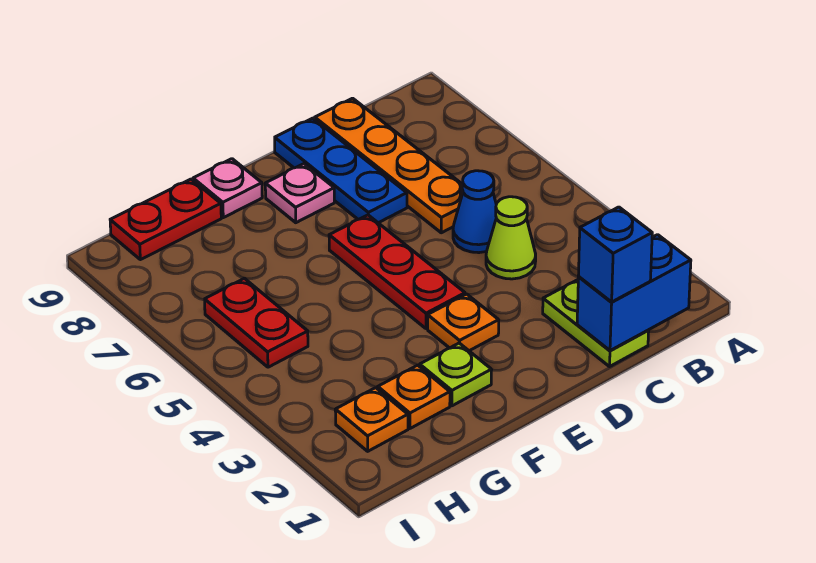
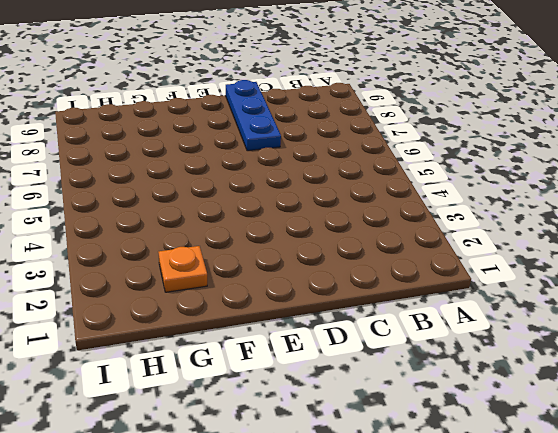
none -> lime 1x2 plate [543,280,649,367]
none -> lime 1x1 cone [486,197,536,279]
none -> blue 1x1 cone [453,171,496,253]

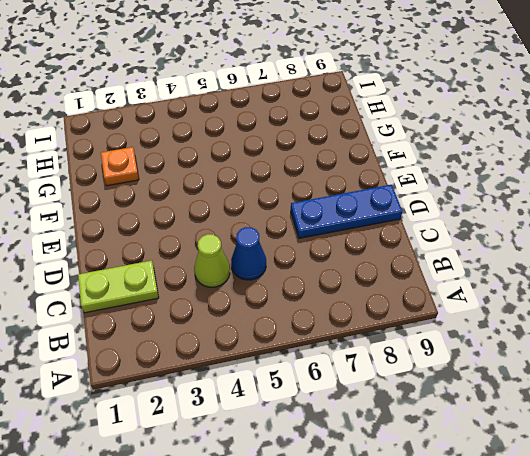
none -> orange 1x4 plate [315,98,463,233]
none -> orange 1x1 plate [428,294,499,351]
none -> red 1x3 plate [329,215,465,329]

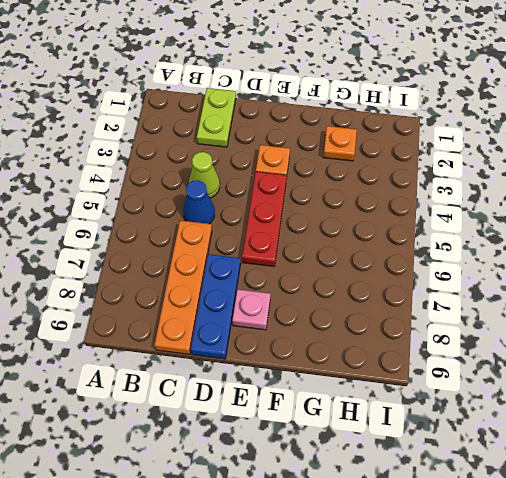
none -> lime 1x1 plate [420,343,492,406]
none -> pink 1x1 plate [193,159,262,218]
none -> red 1x2 plate [110,179,221,260]

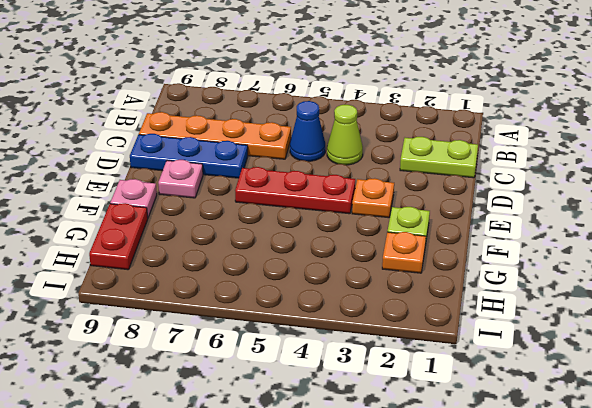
none -> orange 1x1 plate [335,388,408,451]
none -> red 1x2 plate [205,278,308,367]
none -> blue 1x2 brick [577,235,691,351]

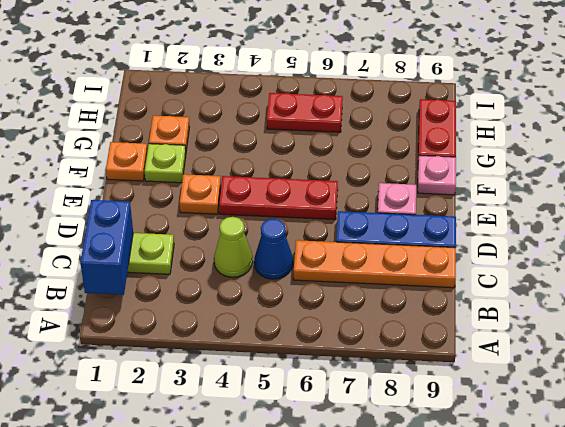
orange 1x1 plate [106,142,147,181] -> orange 1x1 plate moved to [335,388,408,451]
none -> blue 1x1 brick [578,207,652,302]

